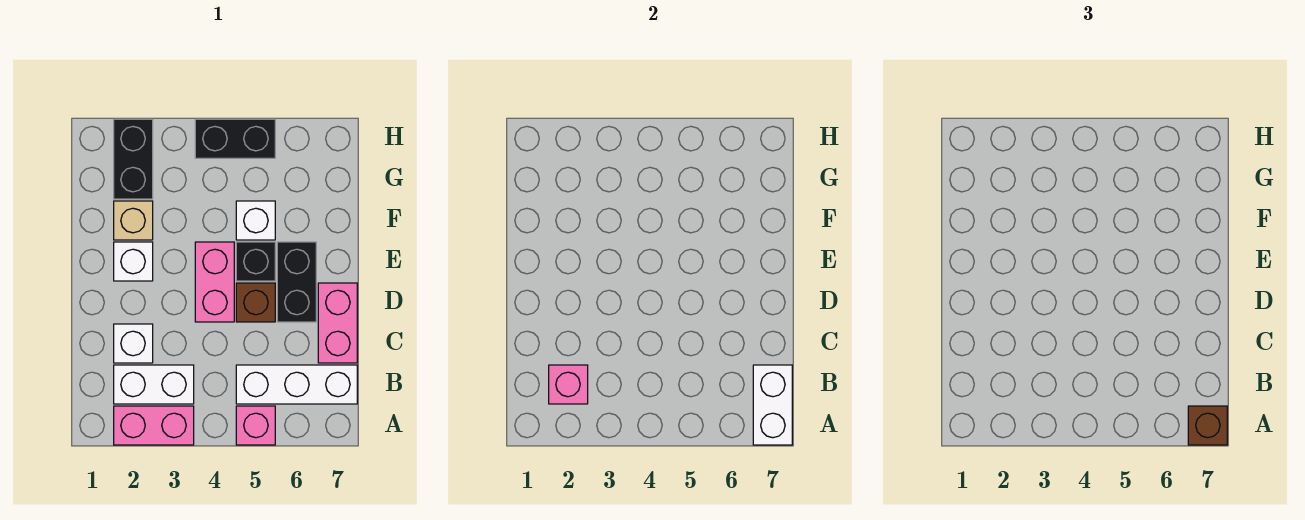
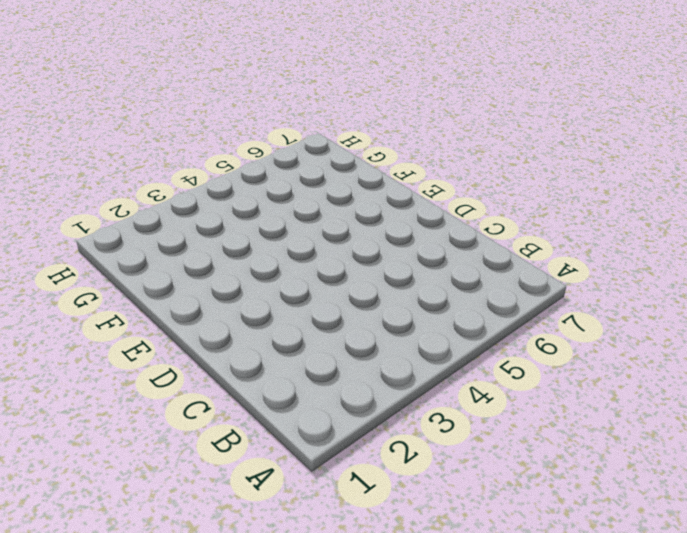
none -> pink 1x2 brick [114,406,194,445]
none -> pink 1x1 brick [236,406,275,445]
none -> white 1x2 brick [114,365,194,404]

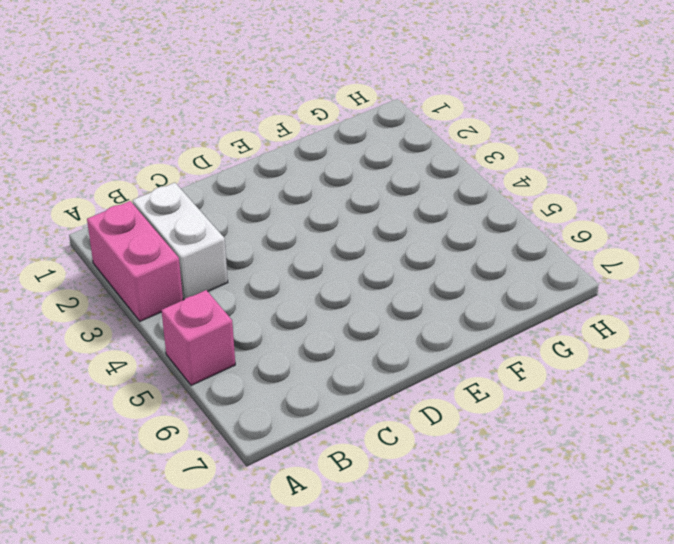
none -> white 1x3 brick [236,365,357,404]
none -> white 1x1 brick [114,324,153,363]
none -> pink 1x2 brick [318,283,357,363]

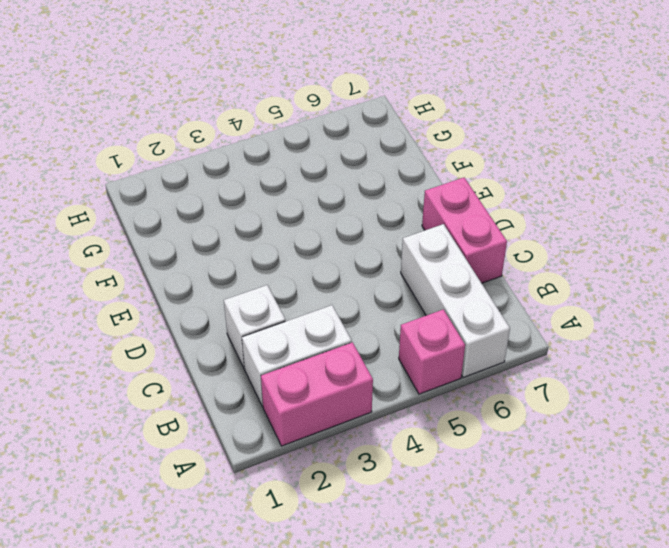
white 1x3 brick [401,224,510,378] -> white 1x3 brick turned to [236,365,357,404]
none -> pink 1x2 brick [195,242,234,322]
none -> brown 1x1 brick [236,283,275,322]
none -> black 1x2 brick [277,242,316,322]

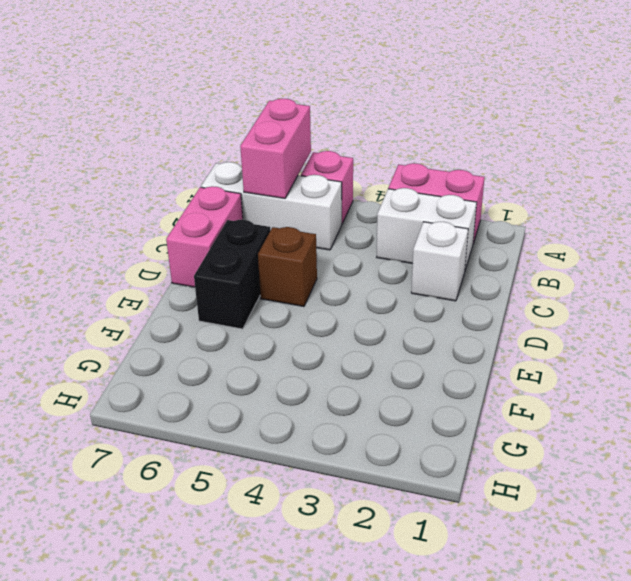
pink 1x2 brick [240,98,311,198] -> pink 1x2 brick moved to [195,242,234,322]
none -> white 1x1 brick [114,242,153,281]
none -> black 1x1 brick [236,242,275,281]
none -> tan 1x1 brick [114,201,153,240]

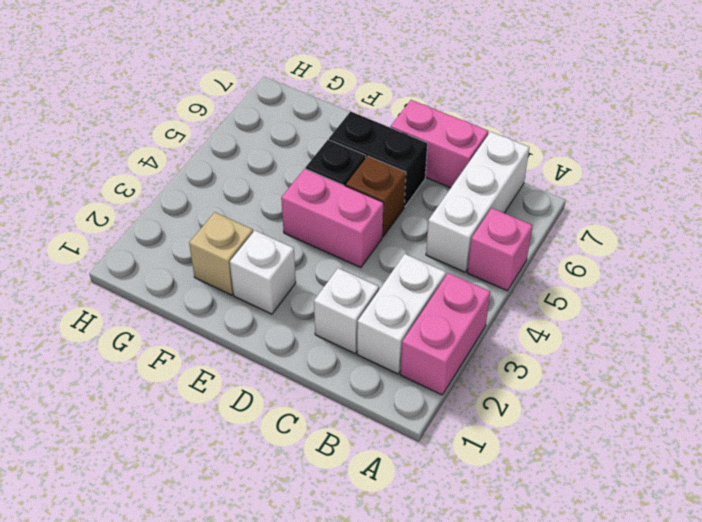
none -> white 1x1 brick [236,201,275,240]
none -> black 1x2 brick [114,119,153,199]
none -> black 1x2 brick [195,119,275,158]

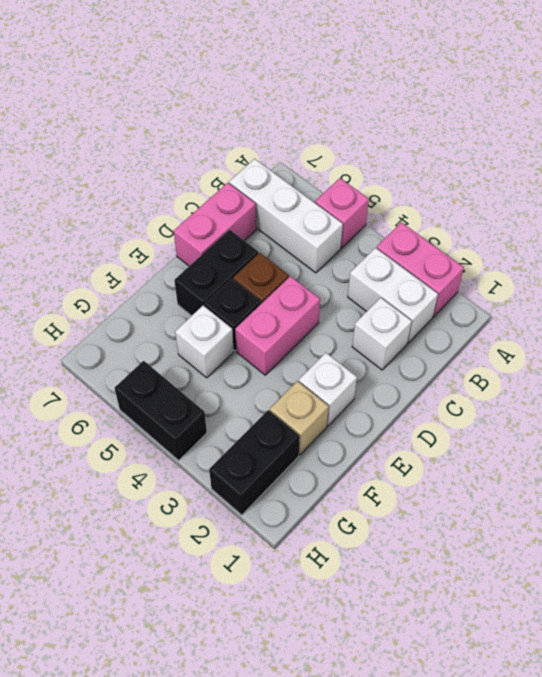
none -> white 1x2 brick [753,365,792,445]
none -> pink 1x1 brick [549,365,588,404]
none -> brown 1x1 brick [1188,406,1227,445]

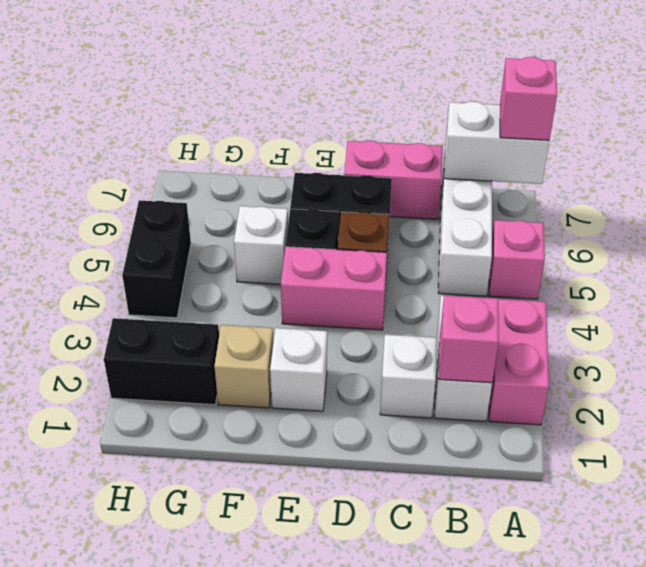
pink 1x1 brick [500,57,557,140] -> brown 1x1 brick [1188,406,1227,445]

